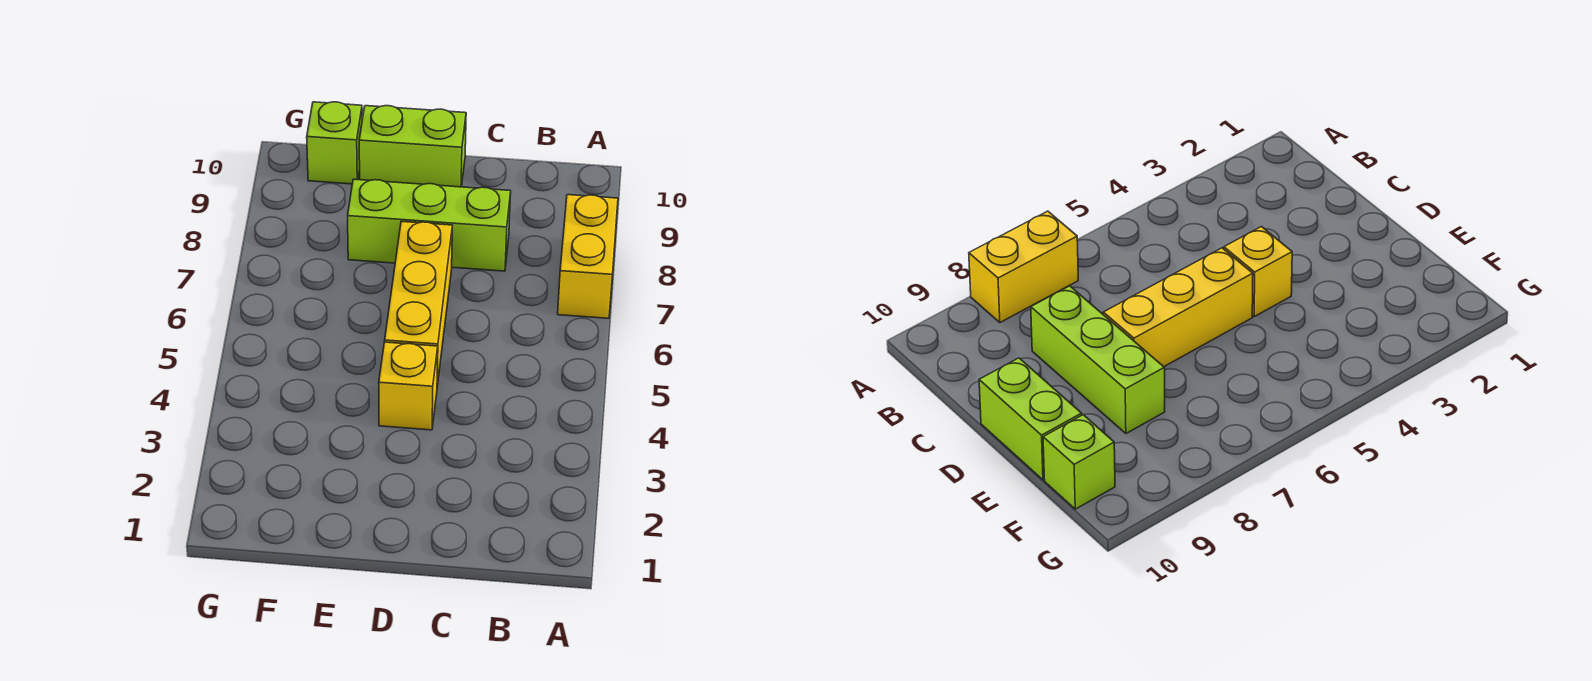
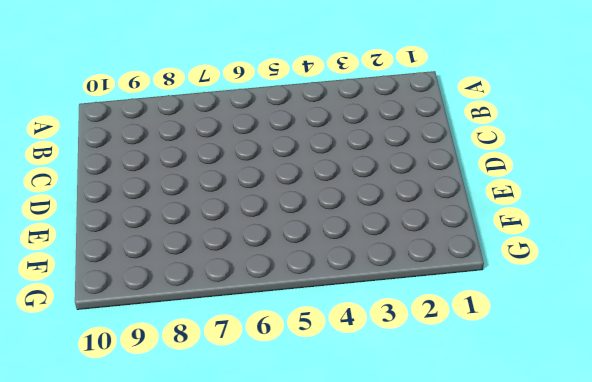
none -> yellow 1x2 brick [558,195,618,318]
none -> lime 1x3 brick [348,179,511,271]

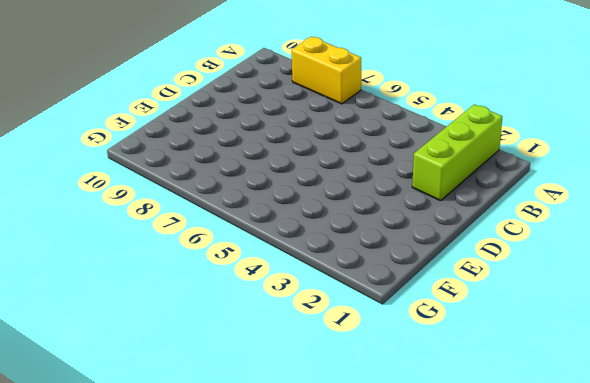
lime 1x3 brick [412,104,503,201] -> lime 1x3 brick moved to [348,179,511,271]
none -> yellow 1x1 brick [379,342,438,430]
none -> yellow 1x3 brick [385,221,452,386]

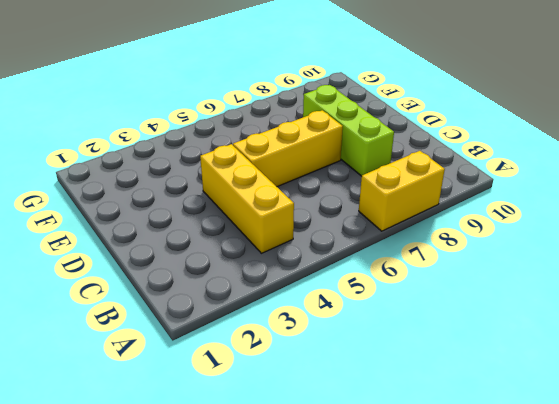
yellow 1x3 brick [200,144,294,253] -> yellow 1x1 brick [379,342,438,430]
none -> lime 1x2 brick [359,106,466,187]
none -> lime 1x1 brick [307,102,362,184]

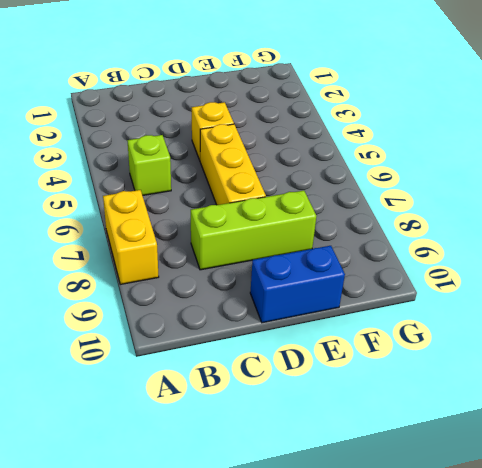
lime 1x1 brick [127,135,171,196] -> lime 1x1 brick moved to [307,102,362,184]
blue 1x2 brick [250,246,345,323] -> lime 1x2 brick [359,106,466,187]

